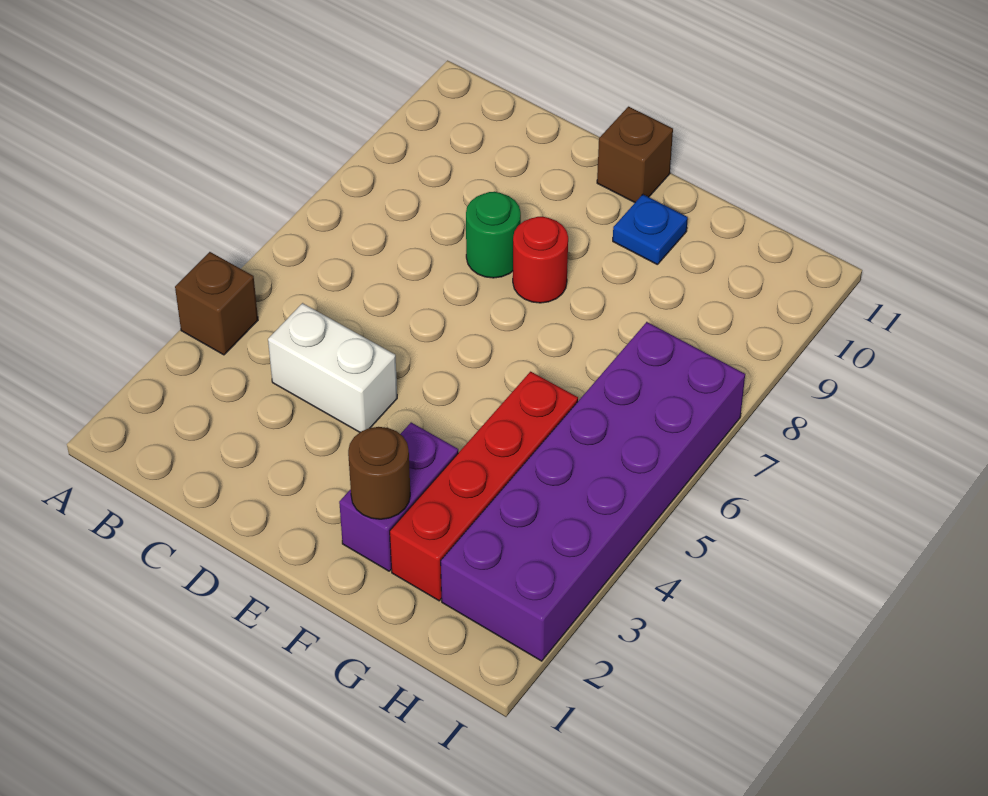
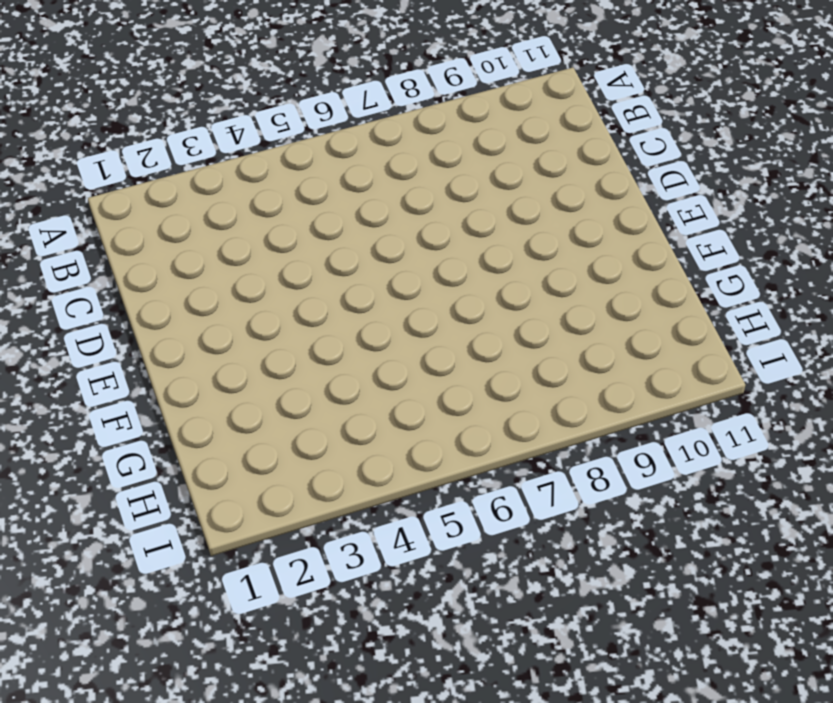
none -> brown 1x1 brick [175,252,258,355]
none -> white 1x2 brick [268,303,397,432]

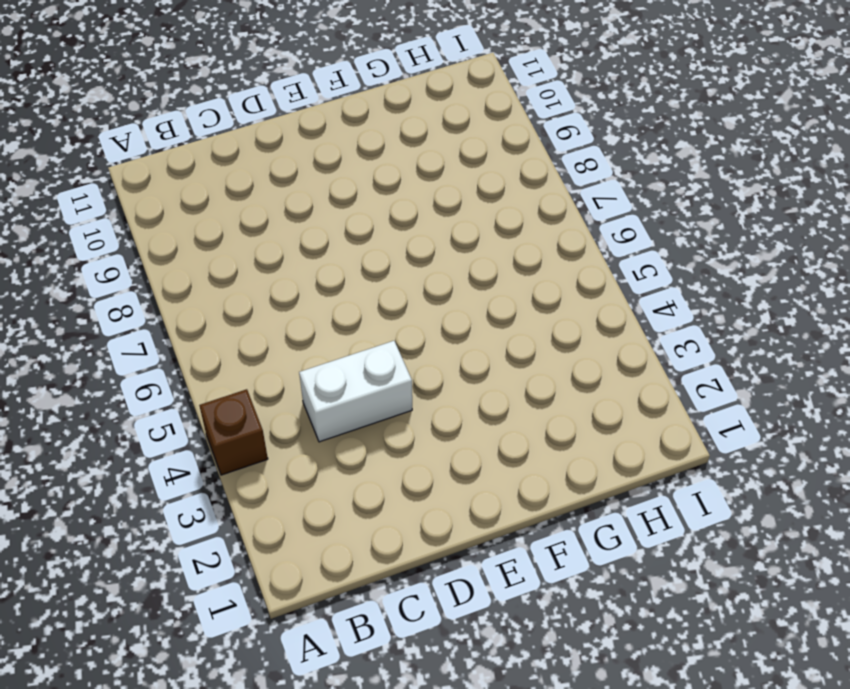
none -> green 1x1 round brick [466,192,521,278]
none -> red 1x1 round brick [513,217,568,303]

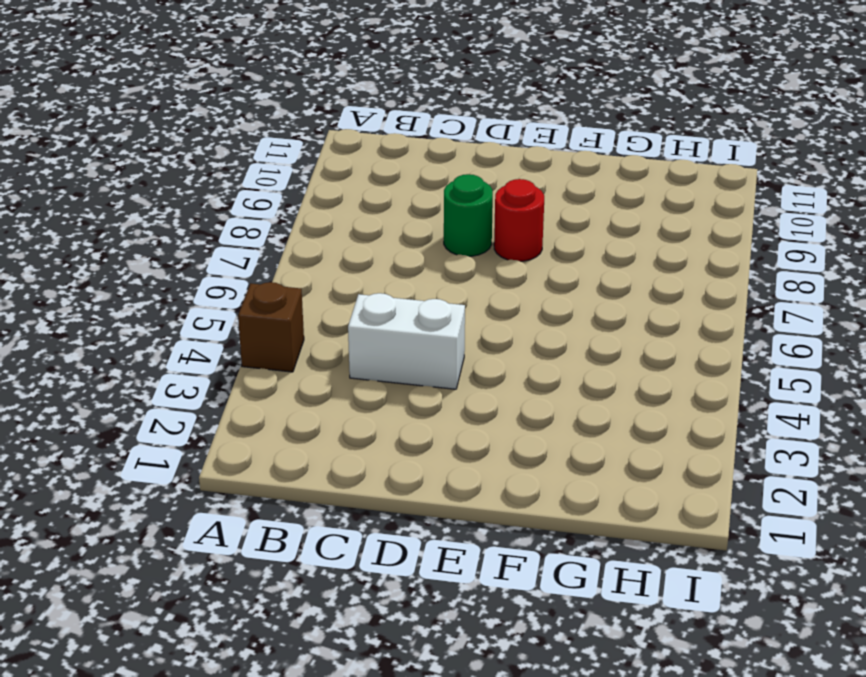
none -> brown 1x1 brick [597,107,673,202]
none -> purple 1x2 brick [339,423,458,571]

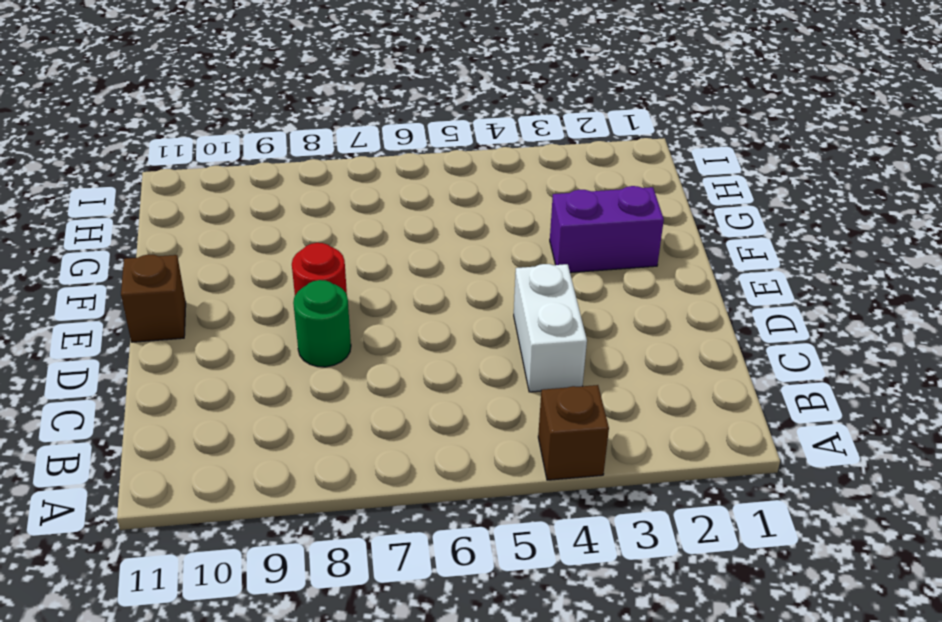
none -> blue 1x1 plate [613,195,688,265]
none -> red 1x4 brick [390,372,578,601]

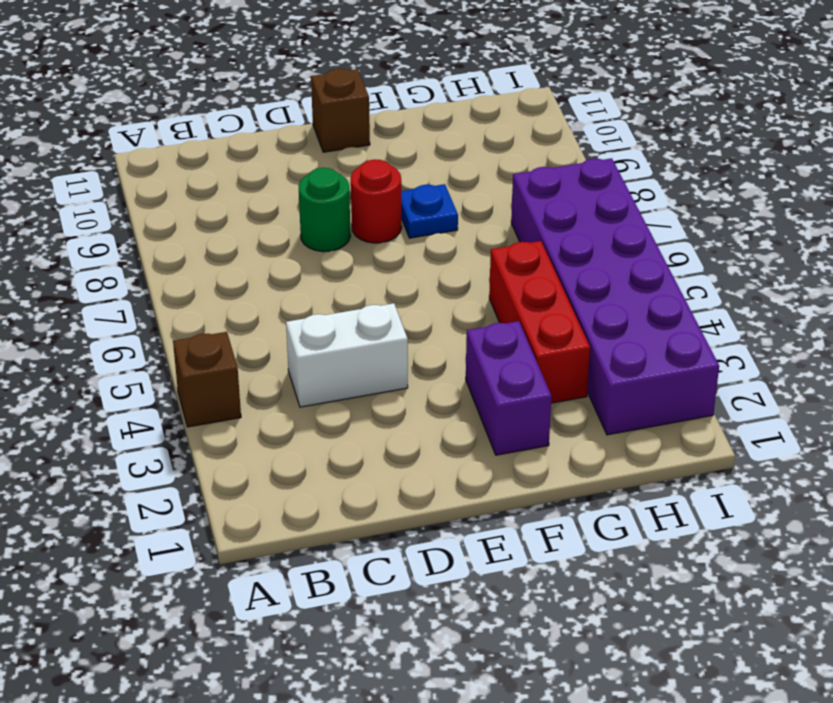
blue 1x1 plate [401,184,458,238] -> blue 1x1 plate moved to [613,195,688,265]
red 1x3 brick [489,241,590,403] -> red 1x4 brick [390,372,578,601]
none -> brown 1x1 round brick [348,427,410,519]

